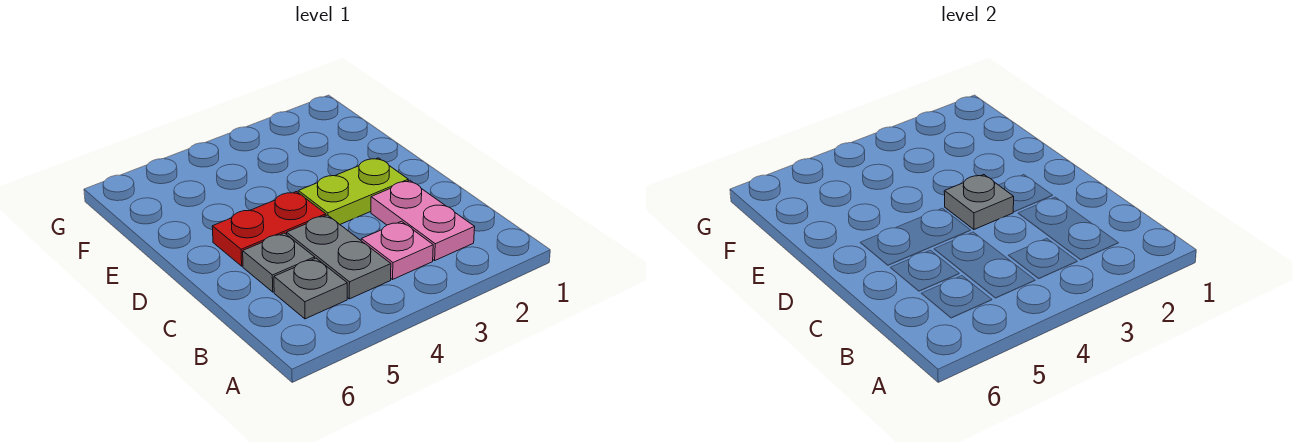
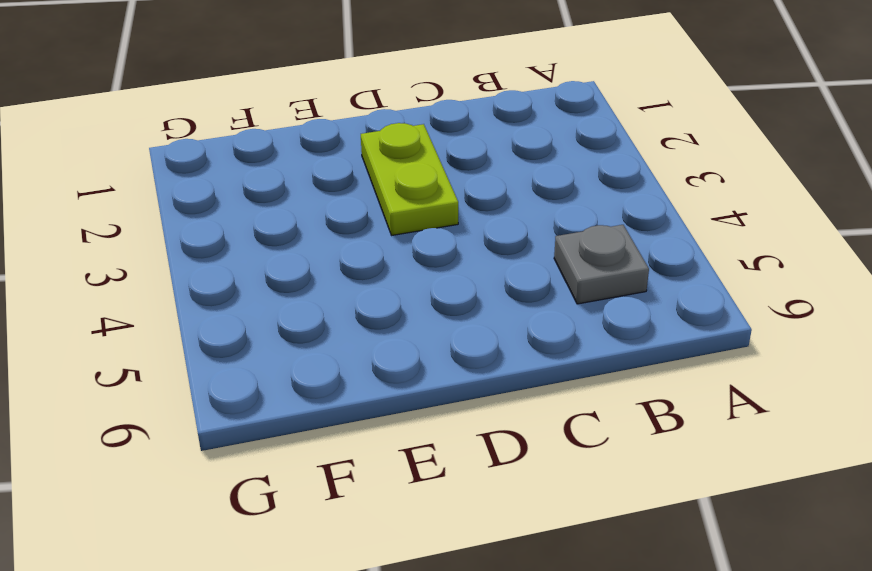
none -> pink 1x2 plate [371,180,475,260]
none -> pink 1x1 plate [361,221,433,279]

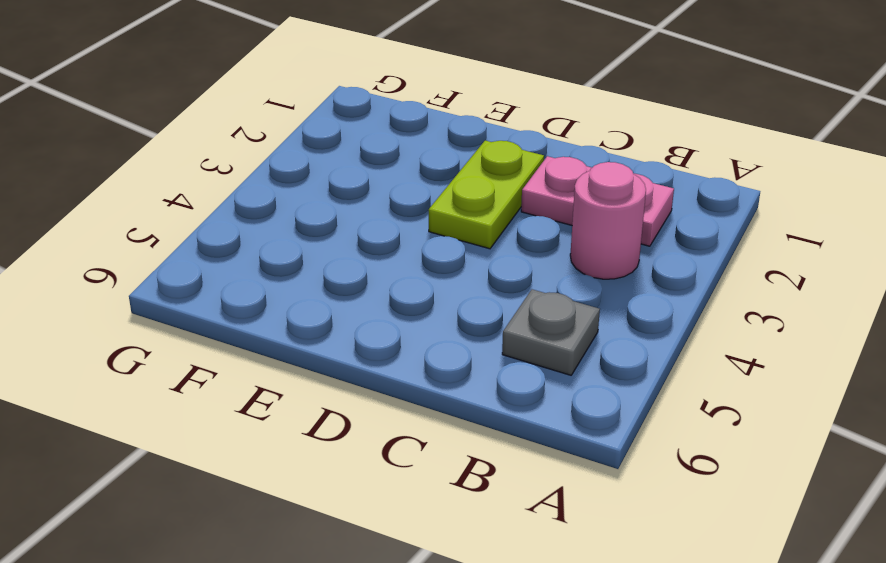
pink 1x1 round brick [570,162,646,279] -> pink 1x1 plate [361,221,433,279]
none -> grey 1x2 plate [287,215,391,299]
none -> grey 1x1 plate [243,233,315,292]

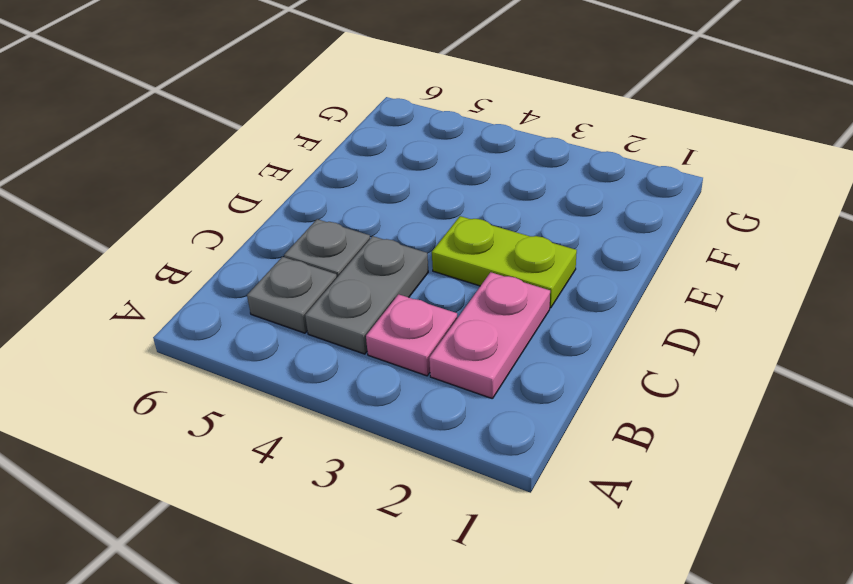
none -> red 1x2 plate [212,192,326,266]
none -> grey 1x1 plate [944,175,1014,229]

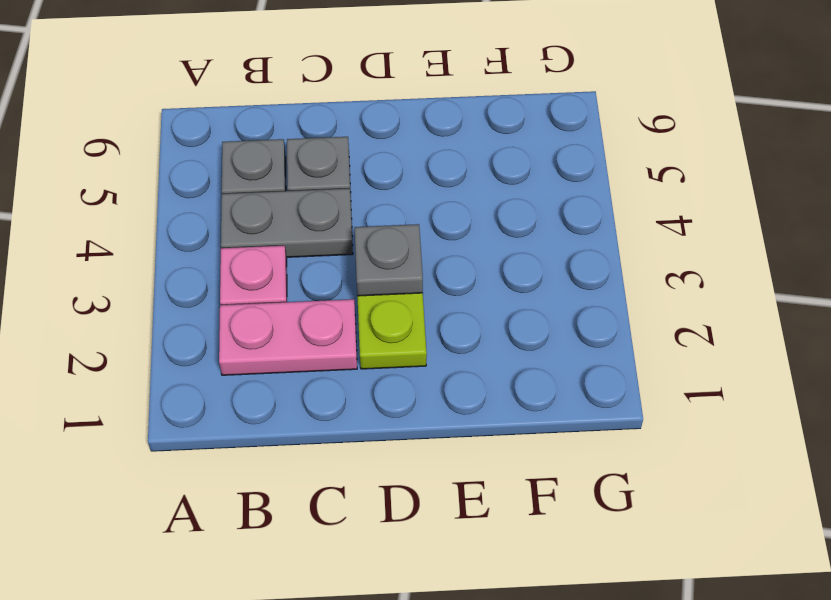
none -> red 1x2 plate [212,192,326,266]

